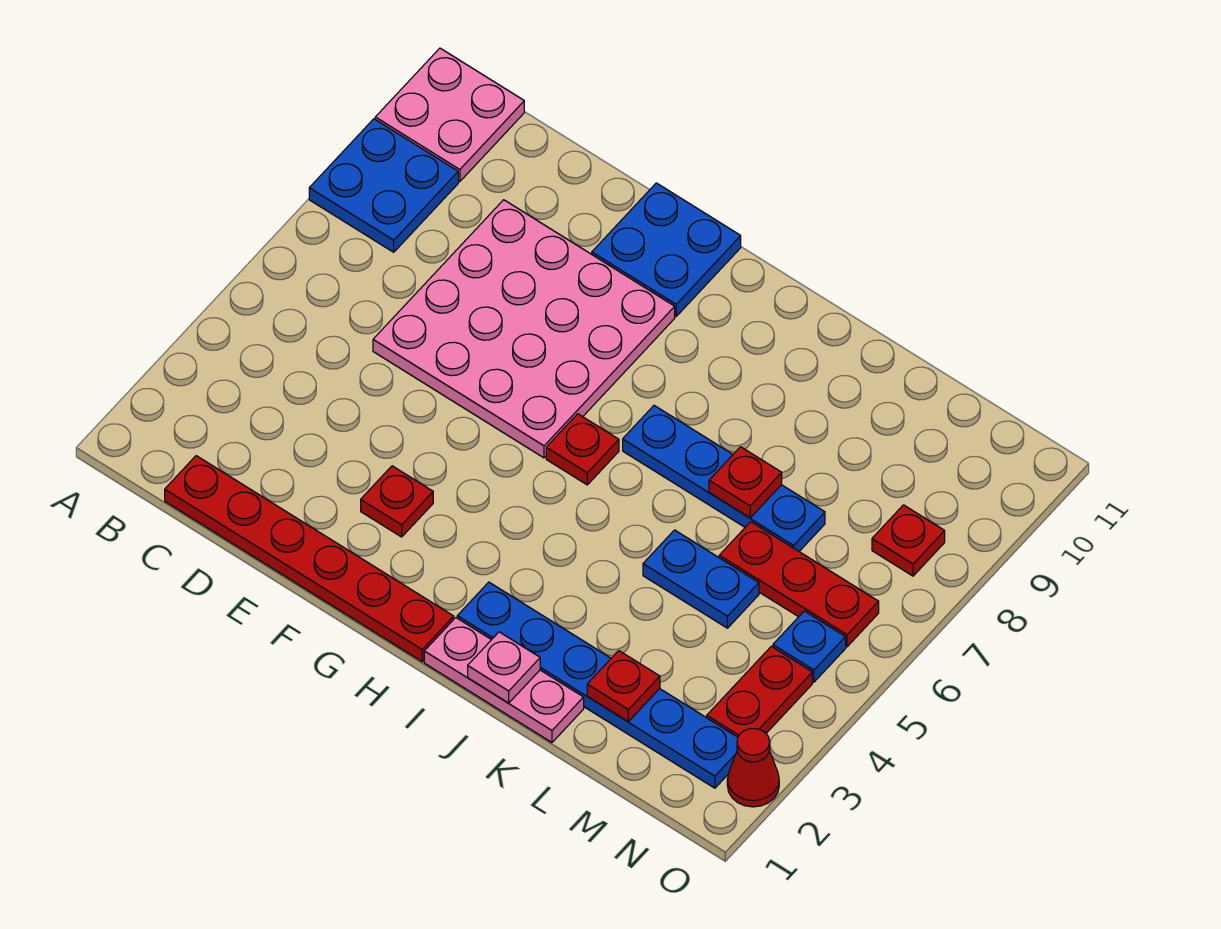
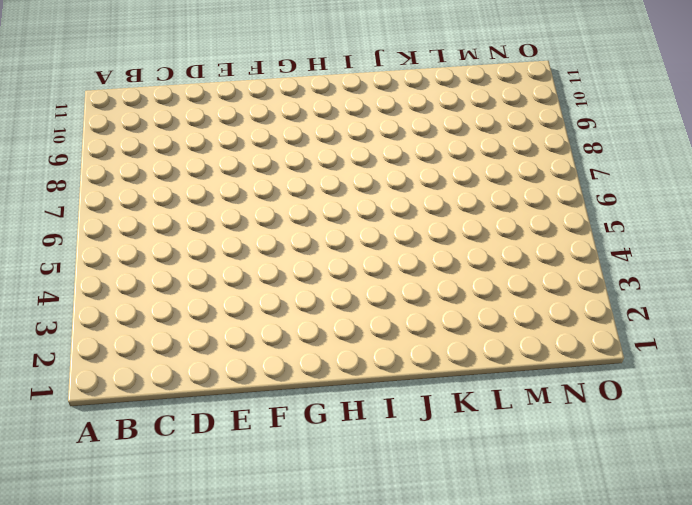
none -> blue 2x2 plate [309,119,458,252]
none -> pink 2x2 plate [375,48,524,182]
none -> red 1x6 plate [165,456,454,662]

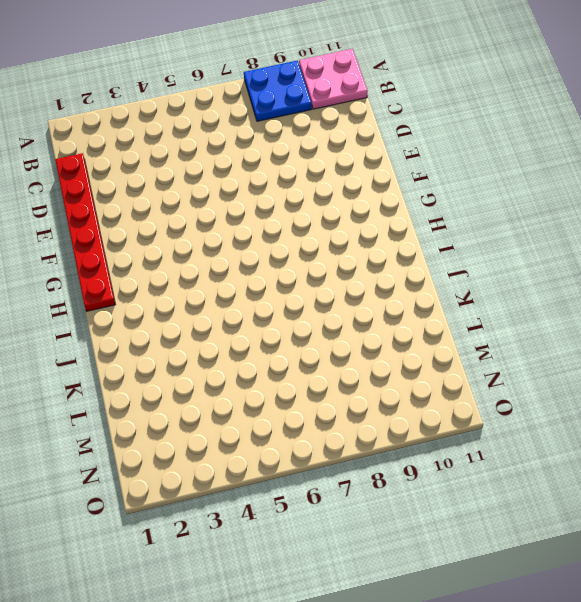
none -> pink 4x4 plate [373,200,675,458]
none -> red 1x1 plate [361,466,433,537]
none -> blue 2x2 plate [592,183,741,316]

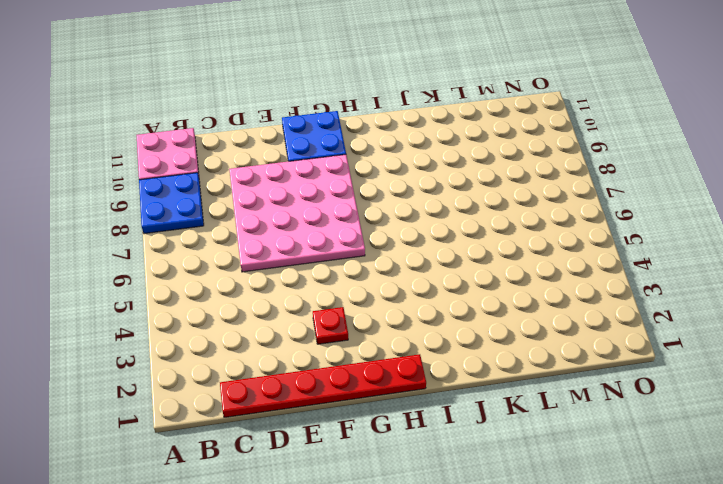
none -> red 1x1 plate [546,414,619,485]
none -> pink 1x3 plate [424,618,584,742]
none -> blue 1x6 plate [457,582,738,788]

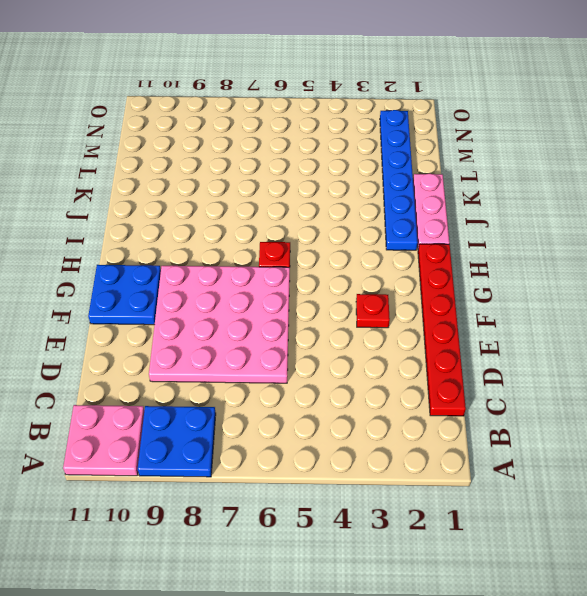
none -> blue 1x4 plate [623,406,825,551]
none -> blue 1x2 plate [643,530,759,628]
none -> red 1x3 plate [719,522,879,647]

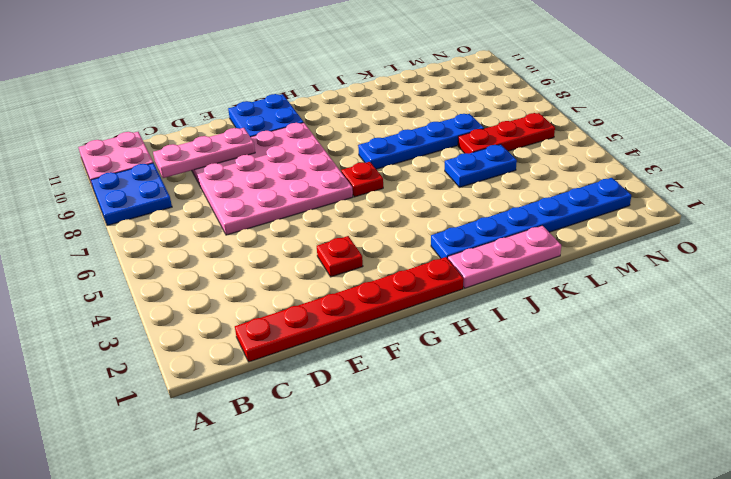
pink 1x3 plate [153,128,255,178] -> none
none -> red 1x2 plate [707,646,812,737]
none -> blue 1x1 plate [773,611,846,682]
none -> red 1x1 plate [872,505,945,576]

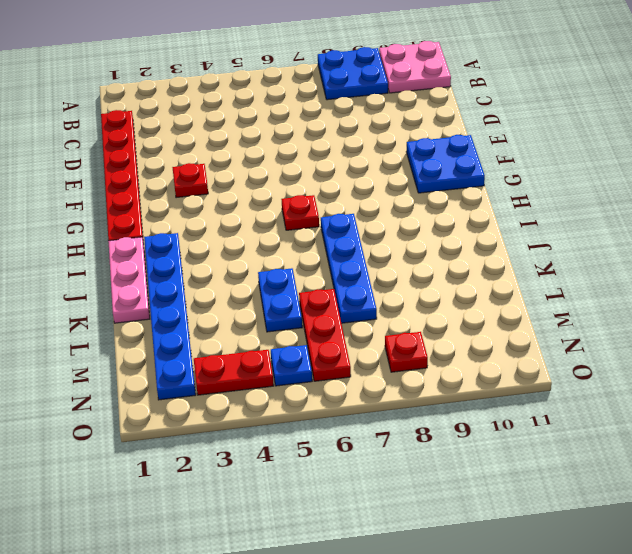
none -> pink 4x4 plate [373,200,675,458]
none -> red 1x1 cone [727,729,779,807]
none -> pink 1x1 plate [468,632,540,703]

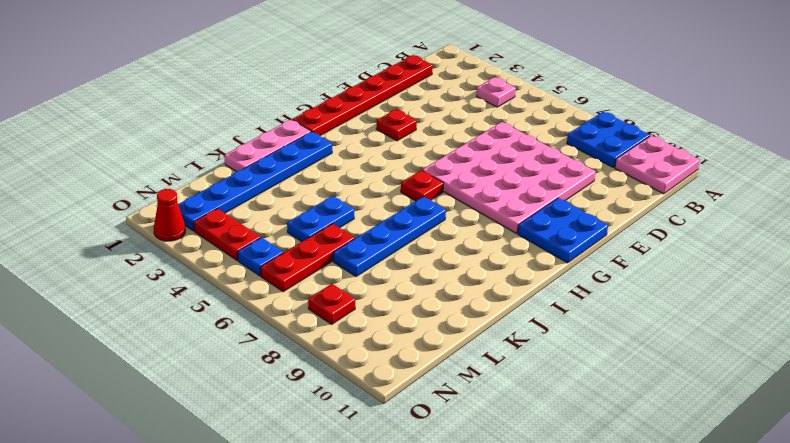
pink 1x1 plate [477,77,516,107] -> pink 1x1 plate moved to [468,632,540,703]
none -> red 1x1 plate [709,447,782,518]
none -> red 1x1 plate [587,651,660,721]

